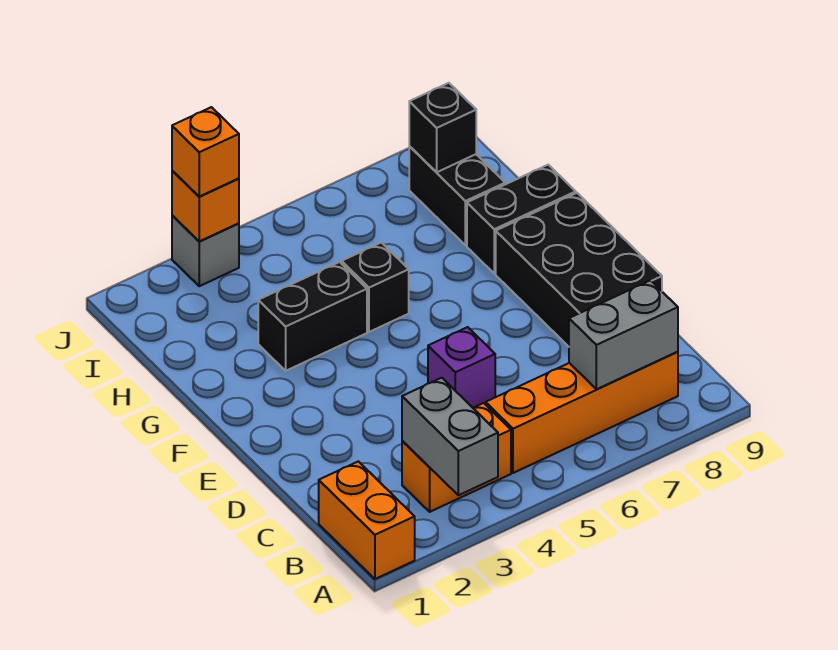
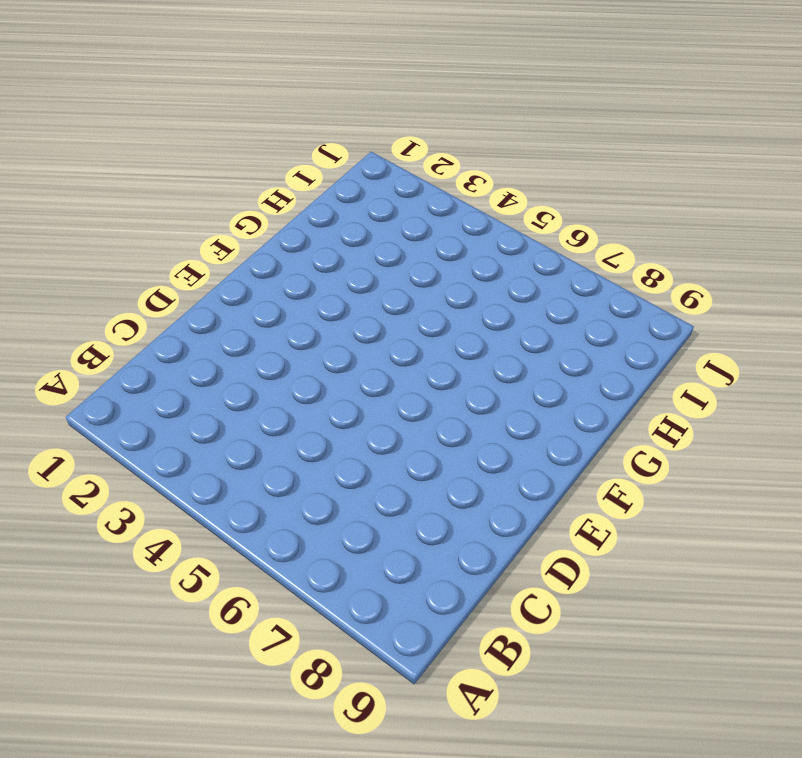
none -> orange 1x2 brick [319,461,415,579]
none -> orange 1x2 brick [402,403,511,512]
none -> orange 1x4 brick [486,352,678,473]

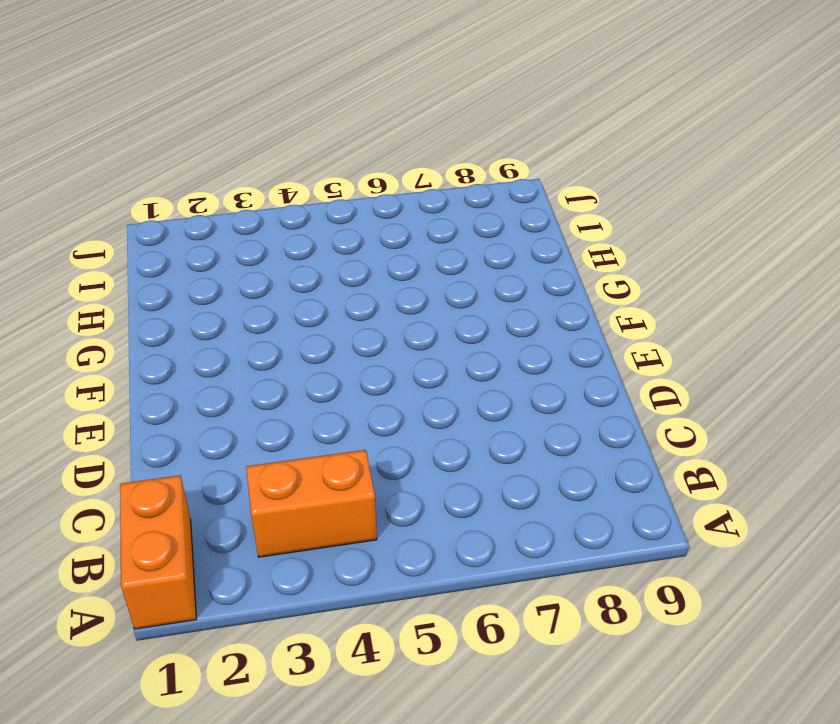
none -> orange 1x4 brick [486,352,678,473]
none -> purple 1x1 brick [428,327,495,408]
none -> black 2x3 brick [496,193,662,347]

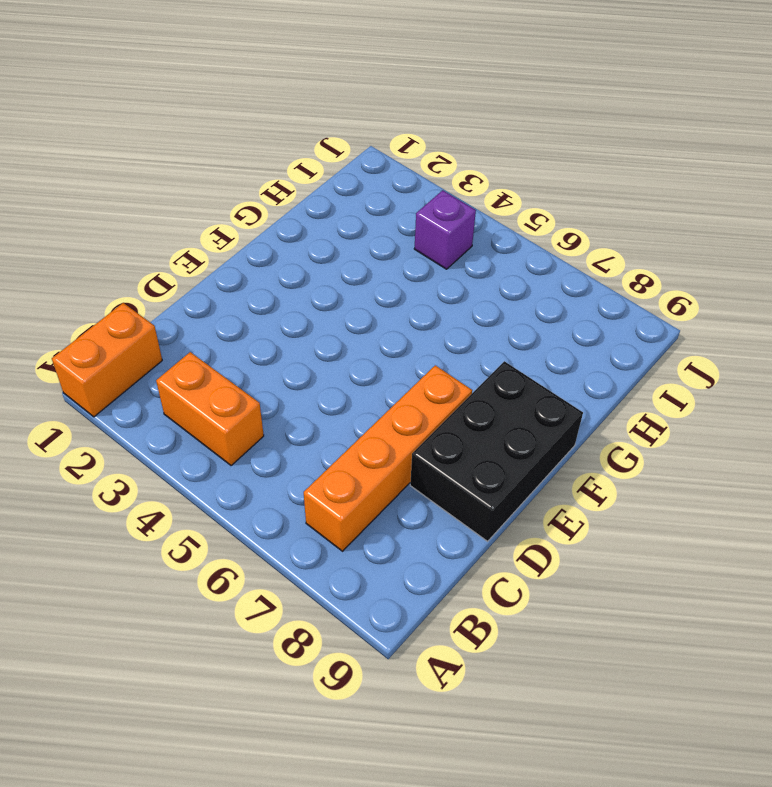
orange 1x4 brick [304,365,472,551] -> orange 1x4 brick turned to [486,352,678,473]
purple 1x1 brick [414,190,476,269] -> purple 1x1 brick moved to [428,327,495,408]
none -> black 1x2 brick [258,262,367,371]
none -> black 1x1 brick [342,242,409,332]
none -> black 1x2 brick [467,165,576,273]

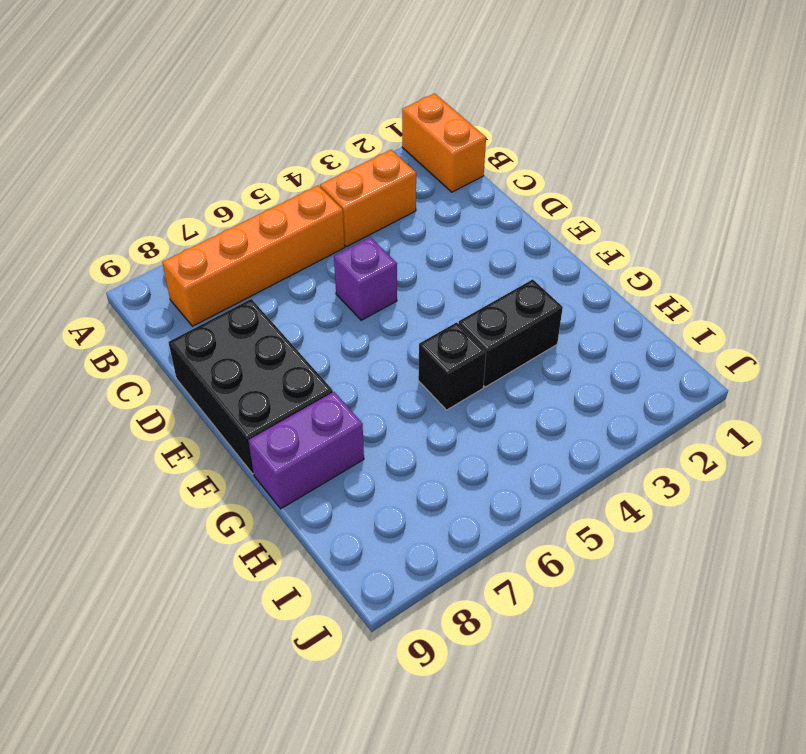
purple 1x2 brick [248,392,364,509] -> black 1x2 brick [467,165,576,273]
none -> black 1x2 brick [409,146,505,245]
none -> grey 1x1 brick [172,215,239,286]
none -> grey 1x2 brick [402,378,498,495]

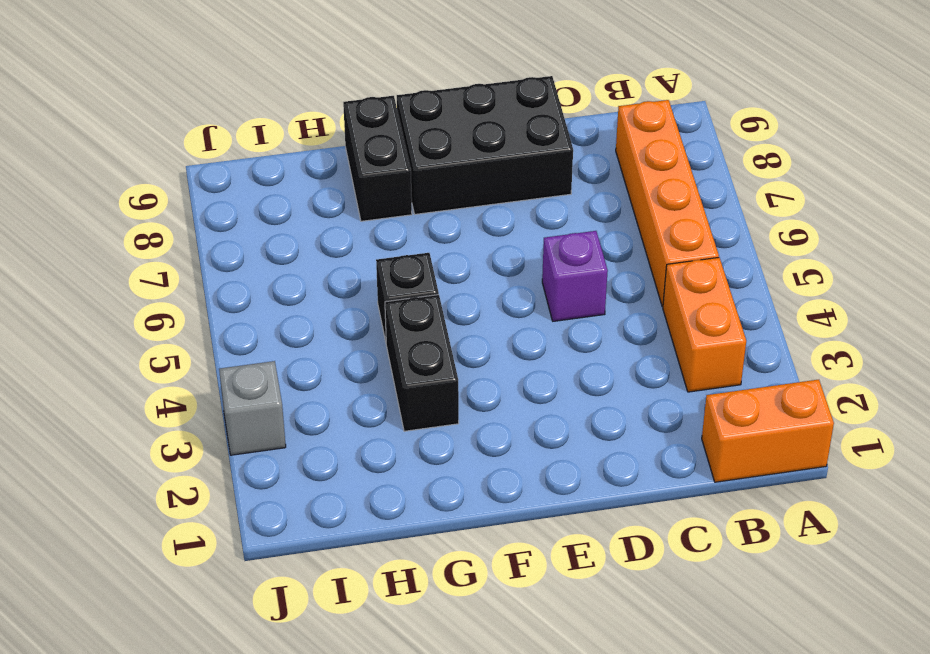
none -> black 1x2 brick [409,146,505,245]
none -> grey 1x2 brick [402,378,498,495]
none -> grey 1x2 brick [569,280,678,389]

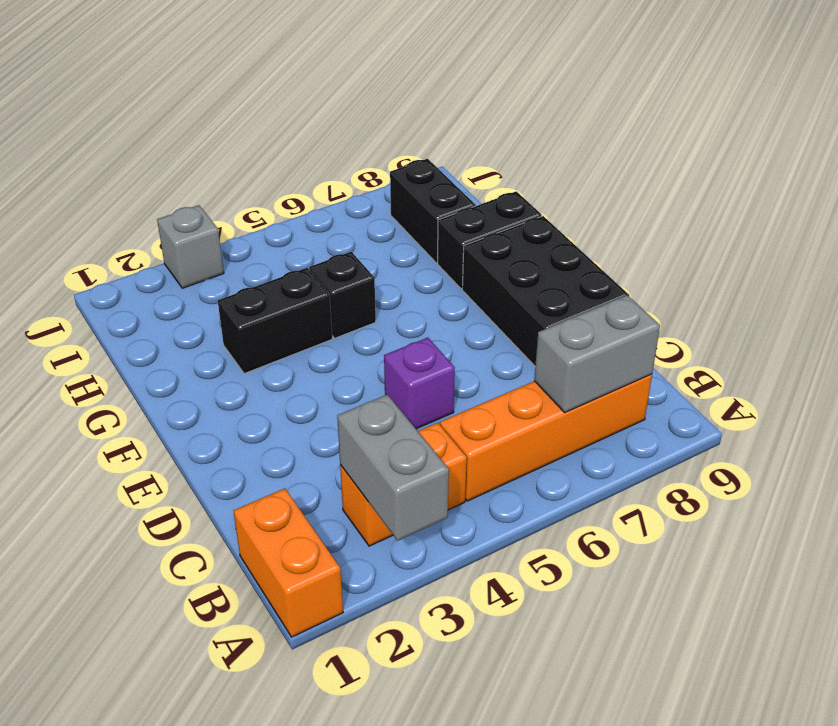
none -> black 1x1 brick [409,83,476,172]
none -> orange 1x1 brick [172,171,239,241]
none -> orange 1x1 brick [172,107,239,197]

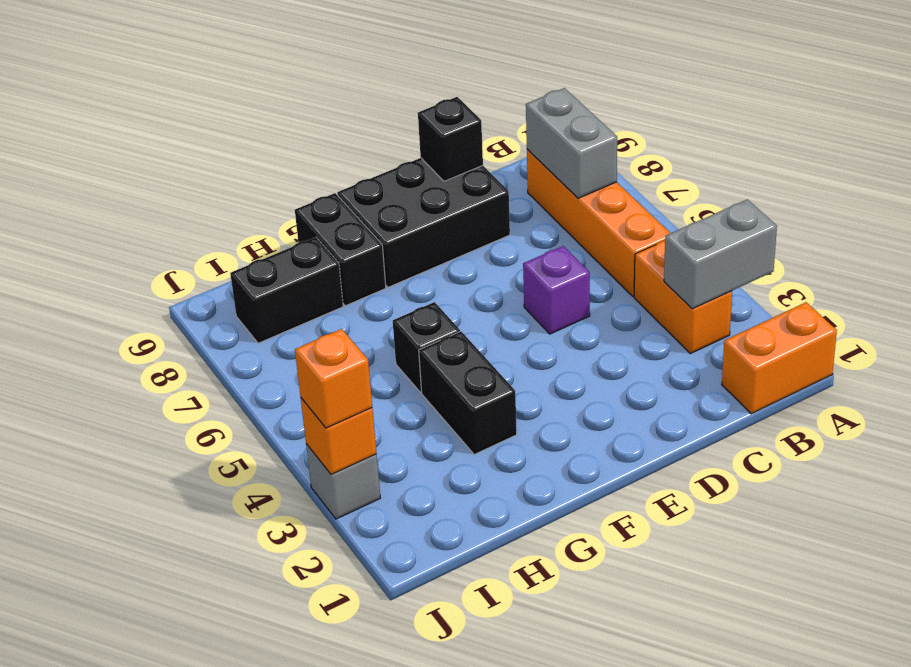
black 1x1 brick [418,97,483,181] -> black 1x1 brick moved to [409,83,476,172]

